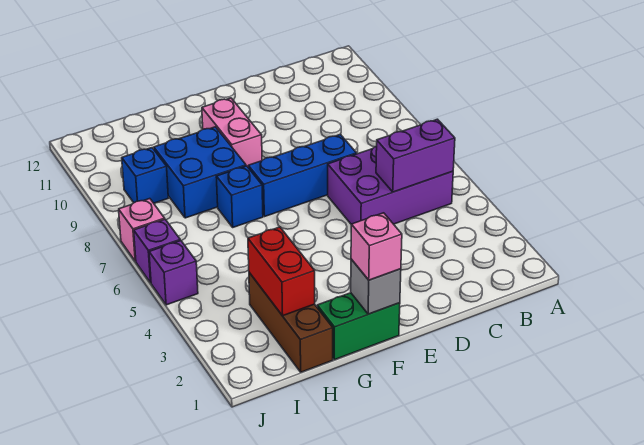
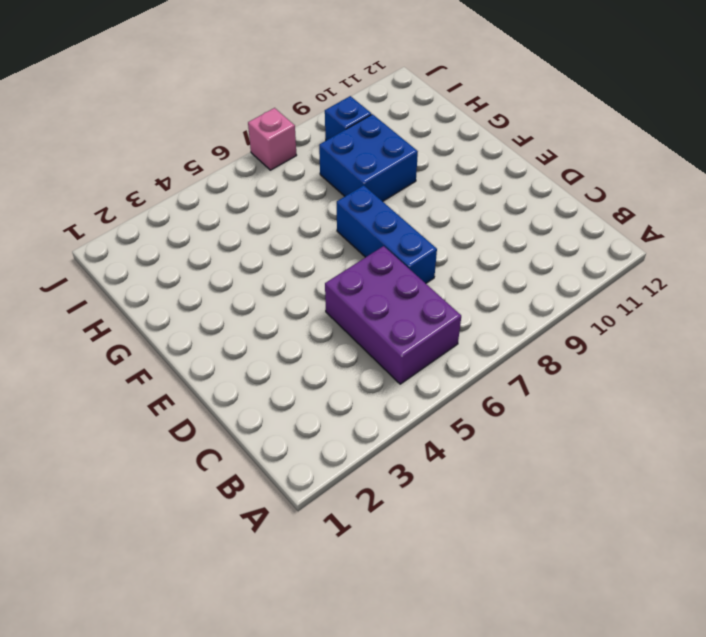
none -> green 1x2 brick [317,293,400,360]
none -> pink 1x2 brick [202,98,262,167]
none -> blue 1x1 brick [216,166,263,227]

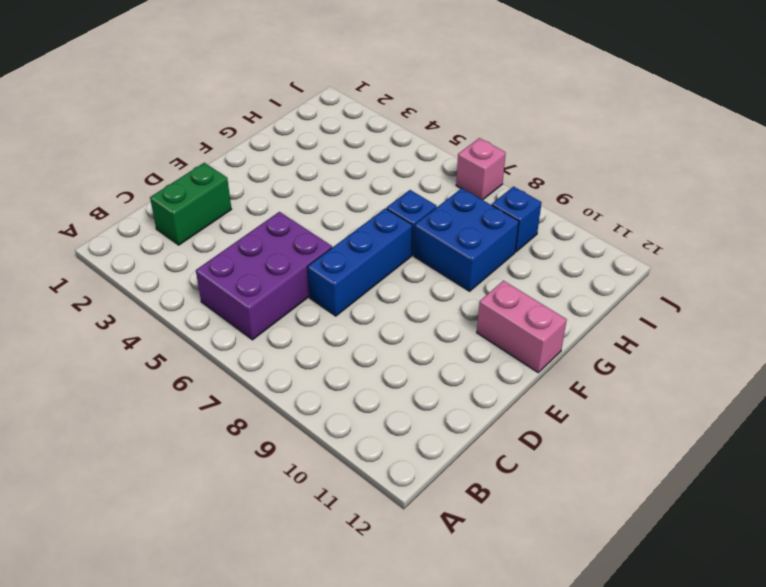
green 1x2 brick [150,163,232,245] -> green 1x2 brick moved to [317,293,400,360]
pink 1x2 brick [477,281,567,372] -> pink 1x2 brick moved to [202,98,262,167]
none -> brown 1x3 brick [249,273,333,372]
none -> purple 1x1 brick [149,241,198,305]
none -> purple 1x1 brick [134,219,180,283]

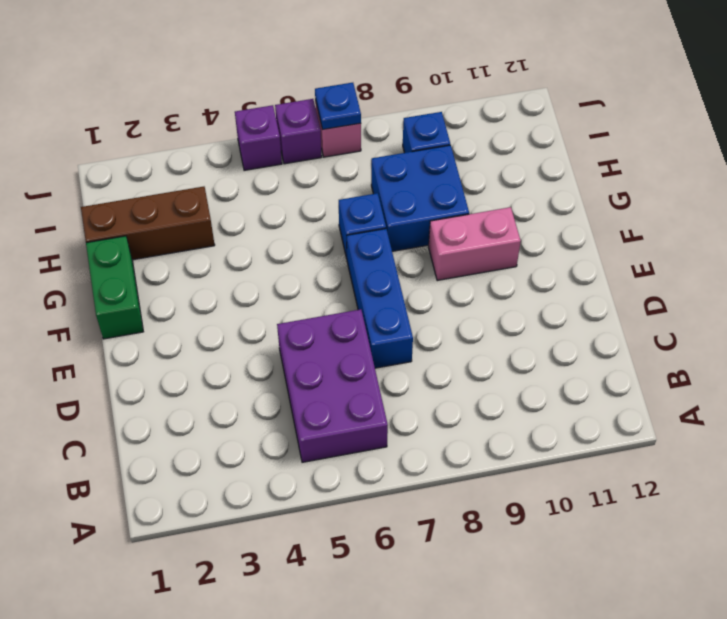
blue 1x1 plate [315,83,361,130] -> none
none -> purple 1x2 brick [376,119,455,192]
none -> grey 1x1 brick [351,259,401,314]
none -> red 1x2 brick [248,227,315,316]

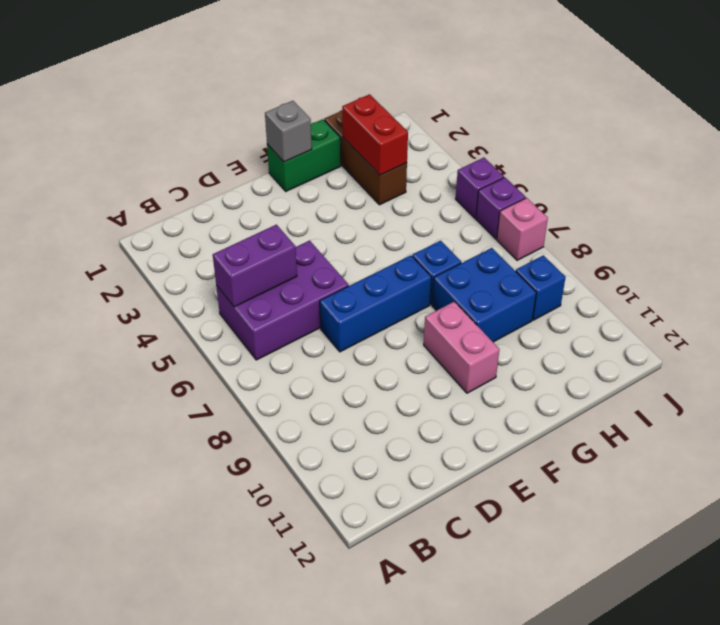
none -> pink 1x1 brick [351,213,402,280]

